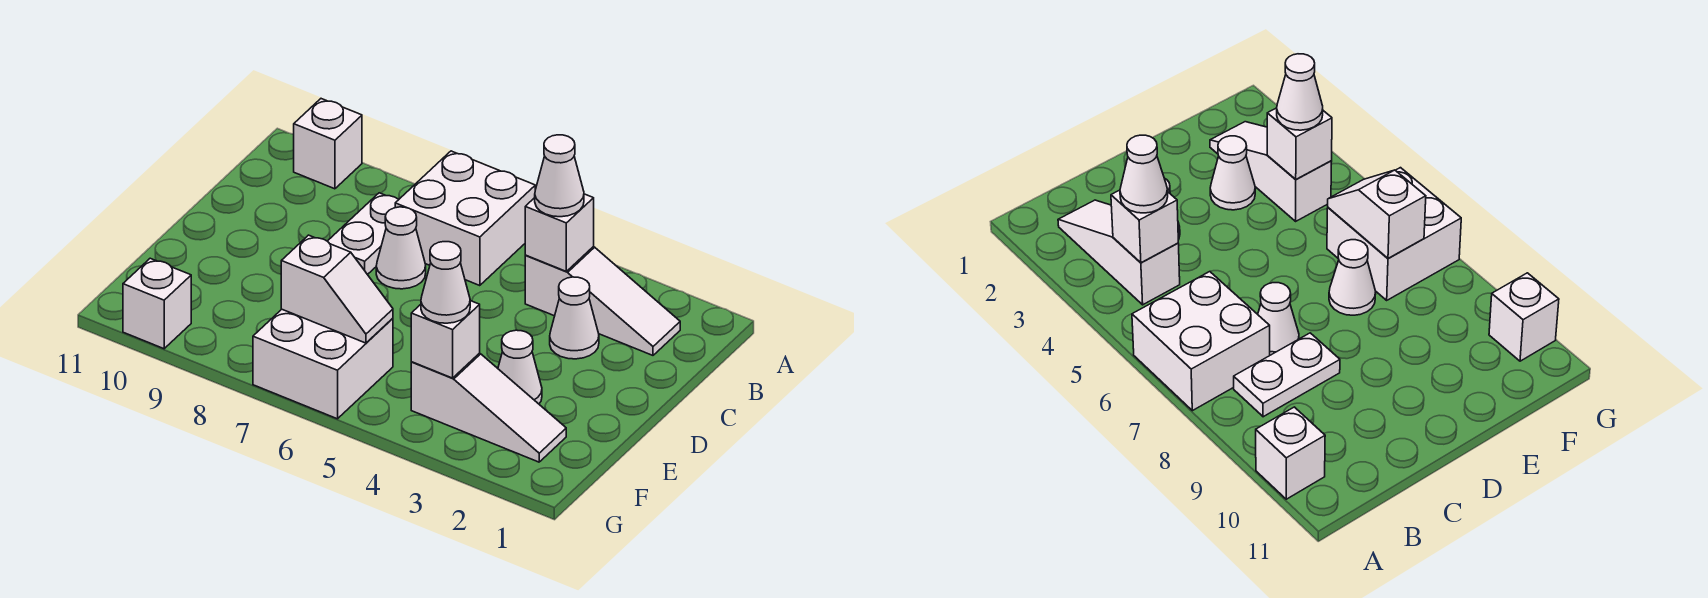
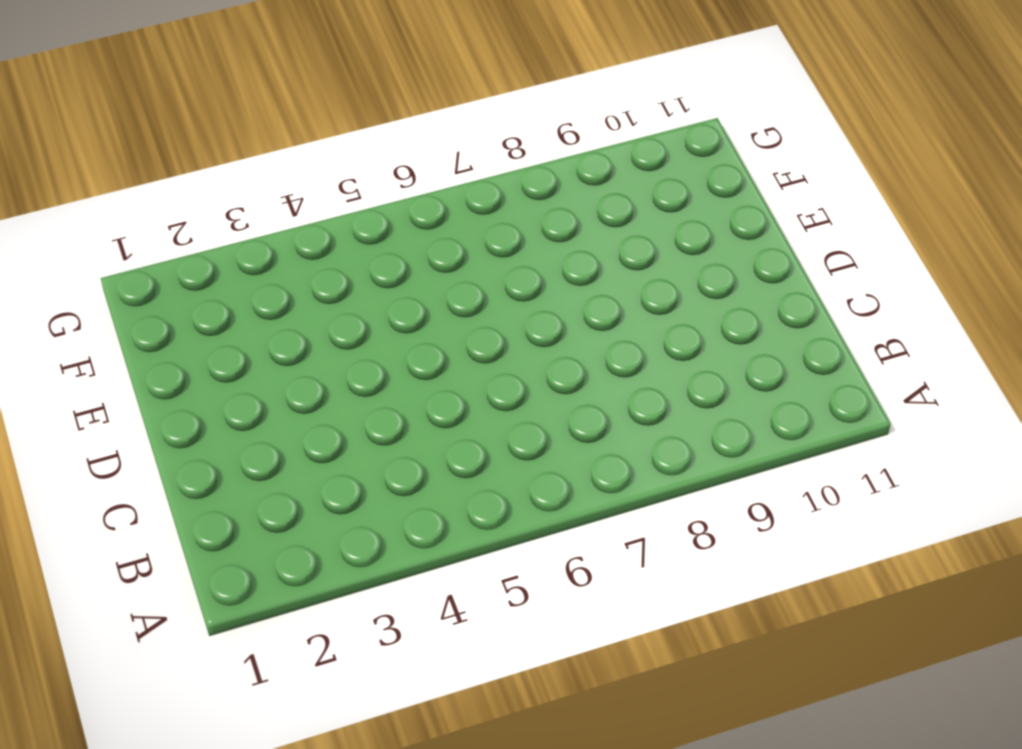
none -> white 2x2 brick [395,151,535,286]
none -> white 1x1 brick [294,99,362,189]
none -> white 1x3 slope [525,247,680,355]

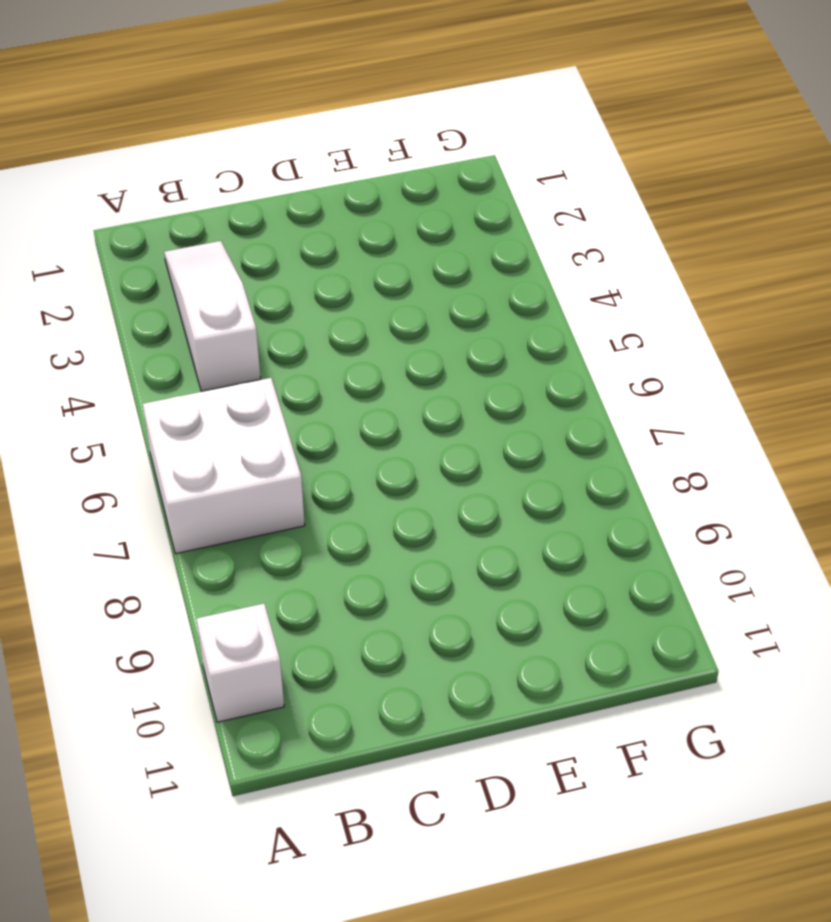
none -> white 1x2 plate [328,193,399,275]
none -> white 1x1 cone [550,277,599,359]
none -> white 1x1 cone [376,207,426,289]

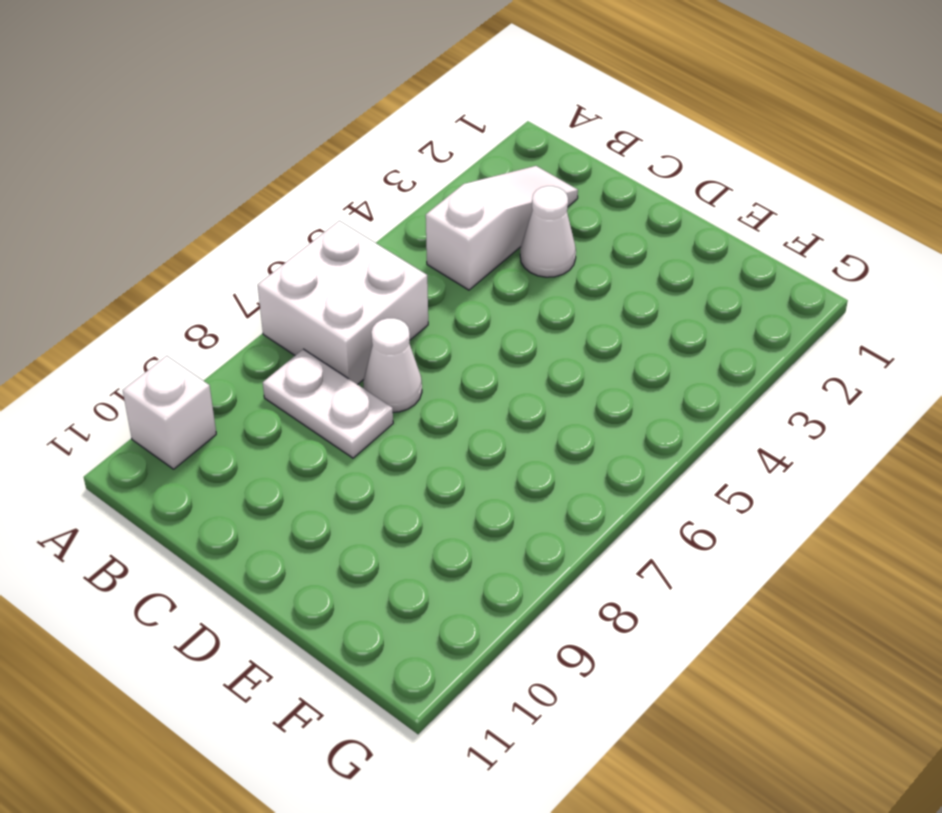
none -> white 1x1 cone [498,330,542,404]
none -> white 1x1 cone [1329,240,1376,315]
none -> white 1x3 slope [411,353,566,462]

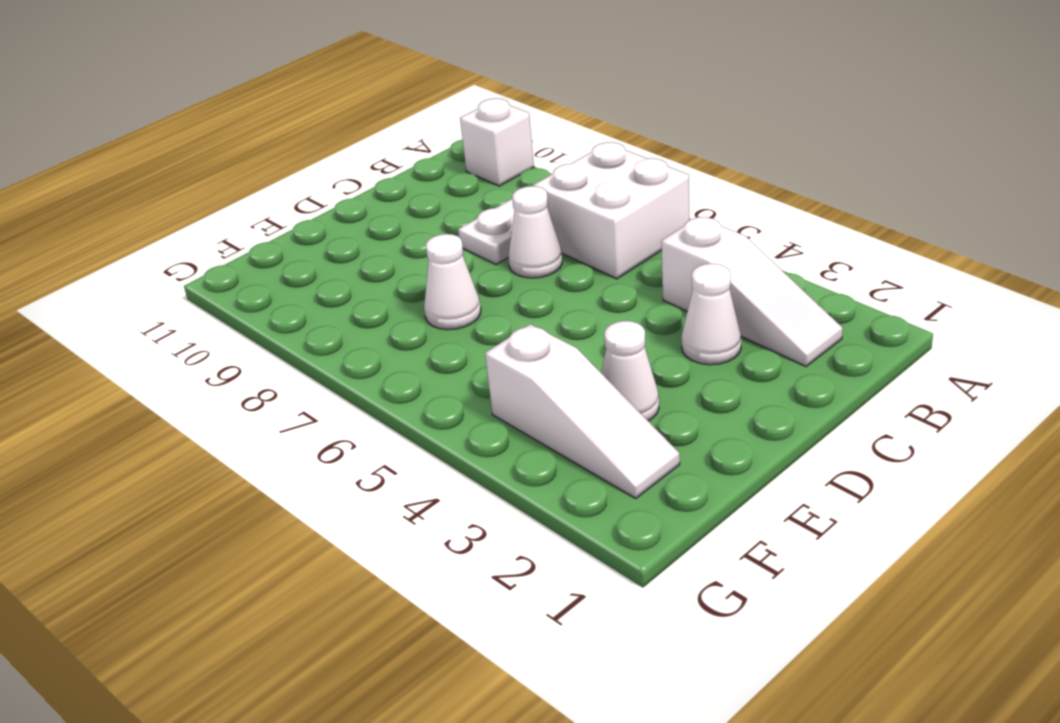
none -> white 2x2 brick [253,309,393,419]
none -> white 1x1 brick [123,258,191,349]
none -> white 1x1 brick [525,194,594,271]

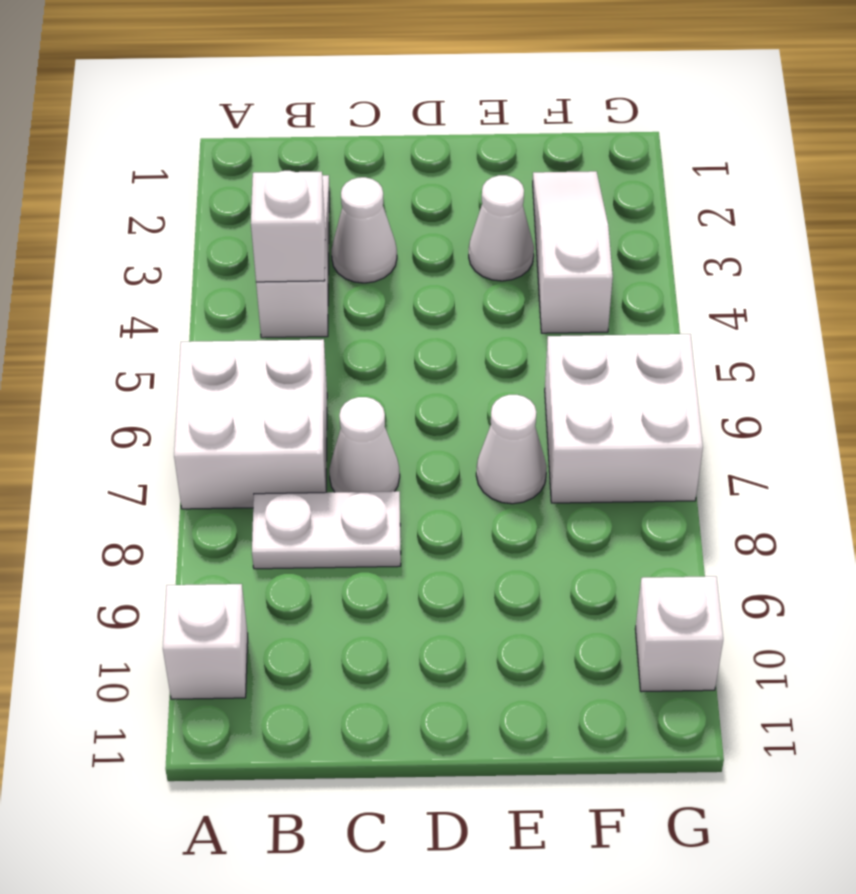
none -> white 1x1 brick [411,301,480,378]
none -> white 1x2 slope [281,235,393,343]
none -> white 1x1 cone [535,135,584,217]

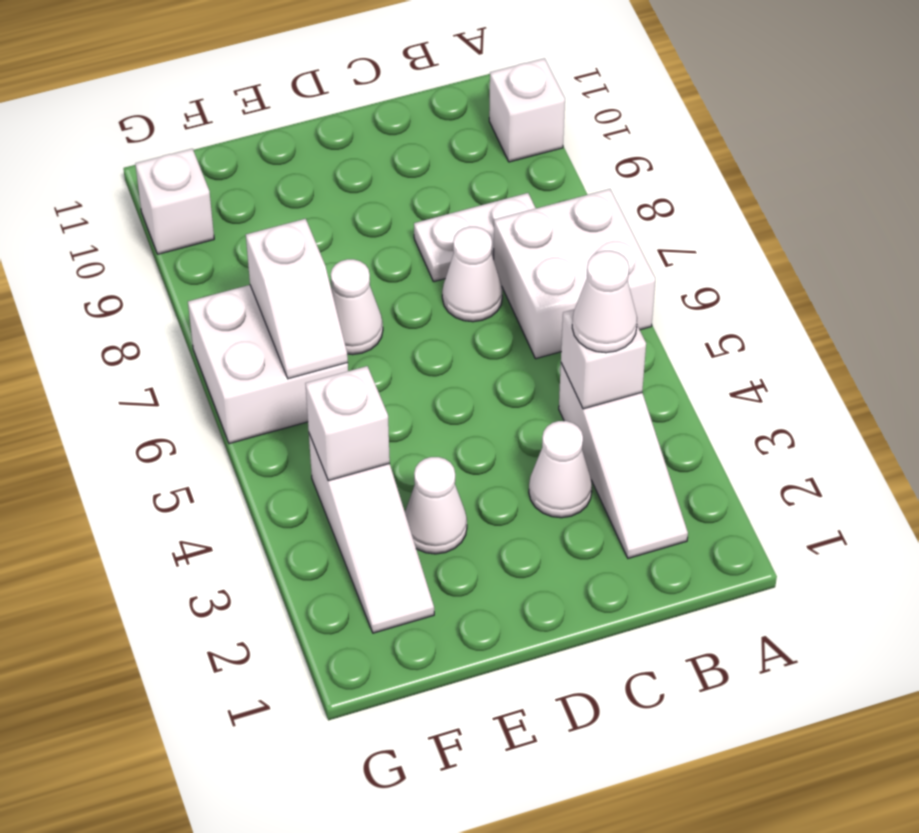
none -> white 1x1 cone [421,242,470,323]

